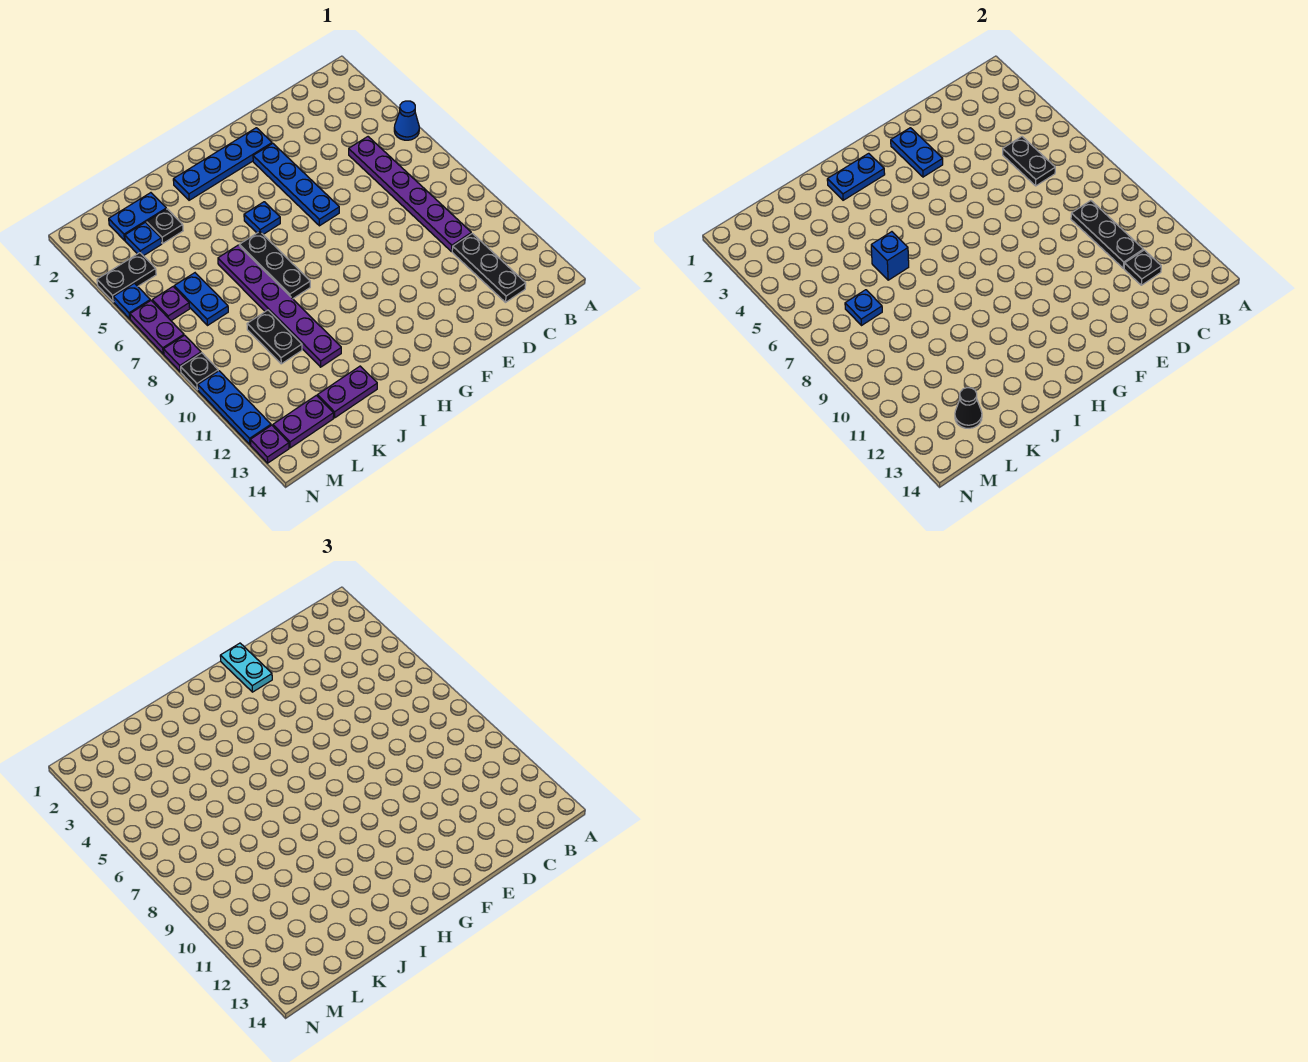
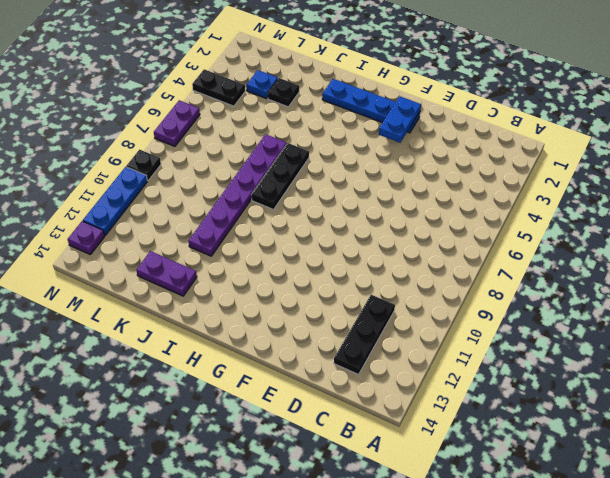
none -> blue 1x1 cone [394,101,419,140]
none -> purple 1x6 plate [349,137,471,252]
none -> blue 1x4 plate [253,143,339,226]
none -> blue 1x1 plate [244,202,280,234]

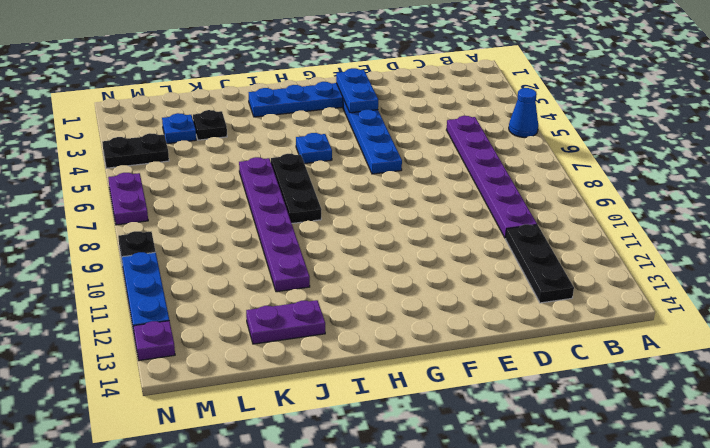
none -> blue 1x2 plate [109,193,166,240]
none -> black 1x2 plate [247,310,302,364]
none -> blue 1x2 plate [174,273,228,325]
none -> purple 1x2 plate [273,395,334,448]

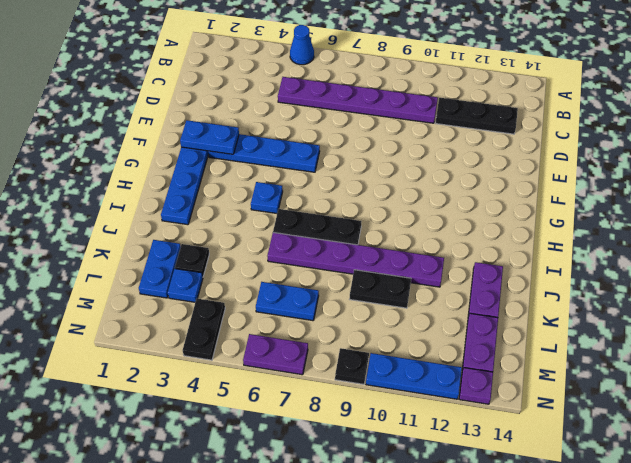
none -> purple 1x1 plate [152,287,190,321]
none -> blue 1x1 plate [113,283,150,319]
none -> purple 1x1 plate [164,335,201,372]
none -> black 1x2 plate [1003,137,1055,186]

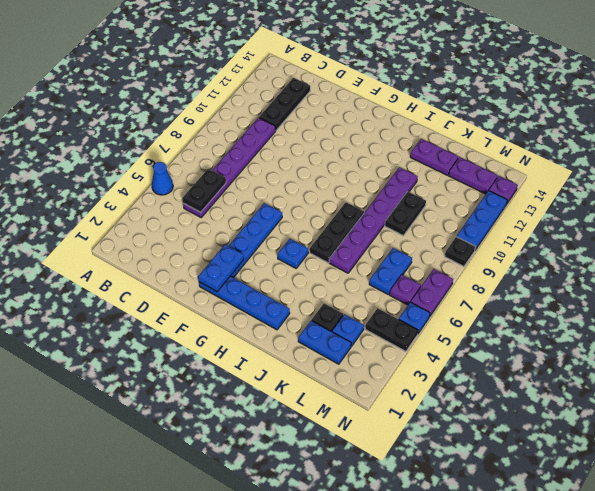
none -> purple 1x1 plate [164,335,201,372]
none -> black 1x3 plate [1071,201,1143,268]
none -> black 1x1 plate [1124,250,1161,285]
none -> blue 1x2 plate [827,153,885,200]

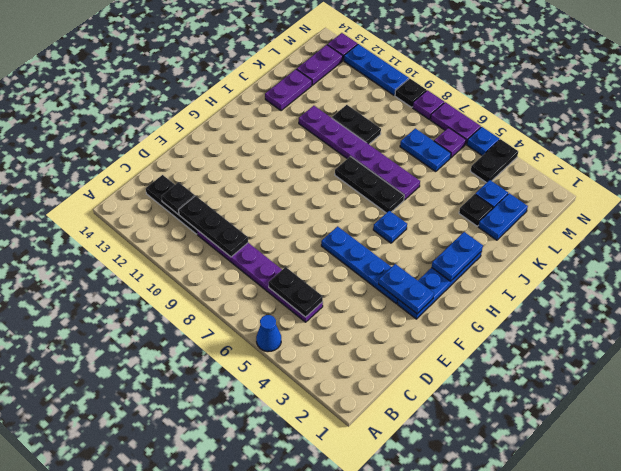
none -> blue 1x1 brick [871,232,909,280]
none -> blue 1x1 plate [845,290,882,325]
none -> black 1x1 cone [955,388,982,428]
none -> cyan 1x2 plate [220,643,272,692]

